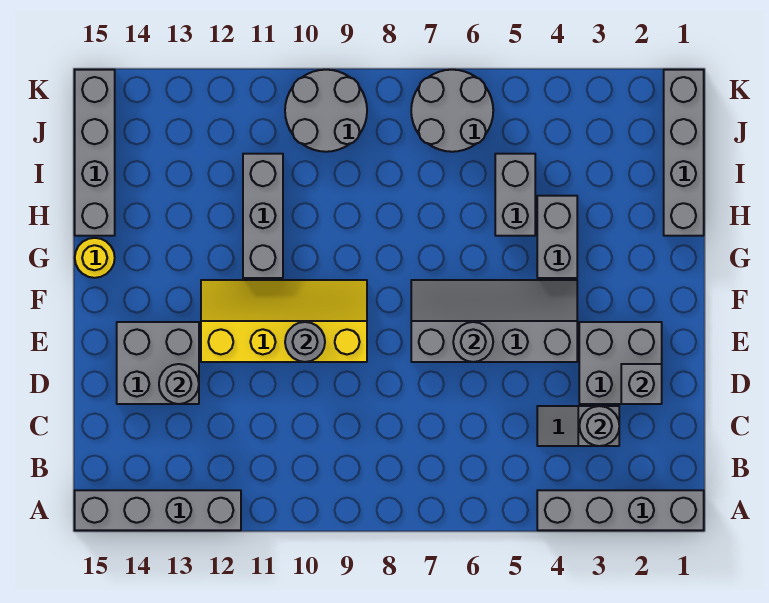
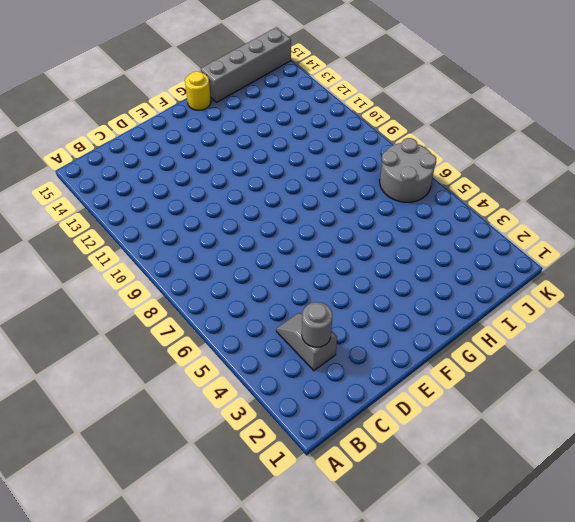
none -> grey 1x4 brick [537,490,704,530]
none -> grey 1x4 brick [75,490,241,530]
none -> grey 2x2 brick [579,322,662,404]

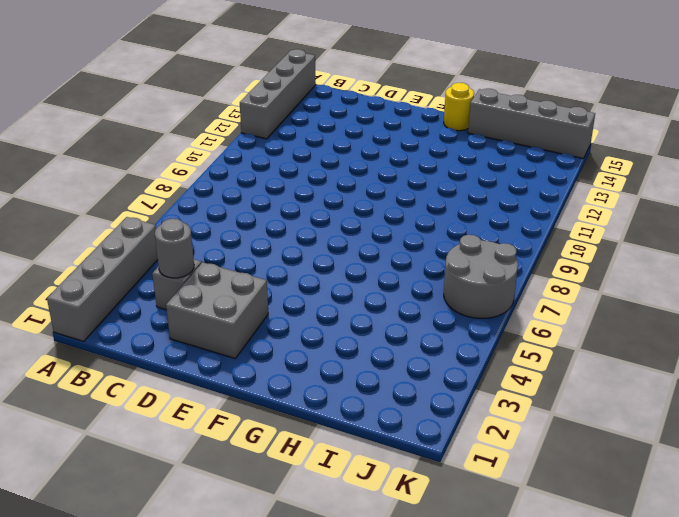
none -> grey 2x2 brick [117,322,199,404]
none -> grey 2x4 slope [411,280,577,362]
none -> yellow 2x4 slope [201,280,367,362]

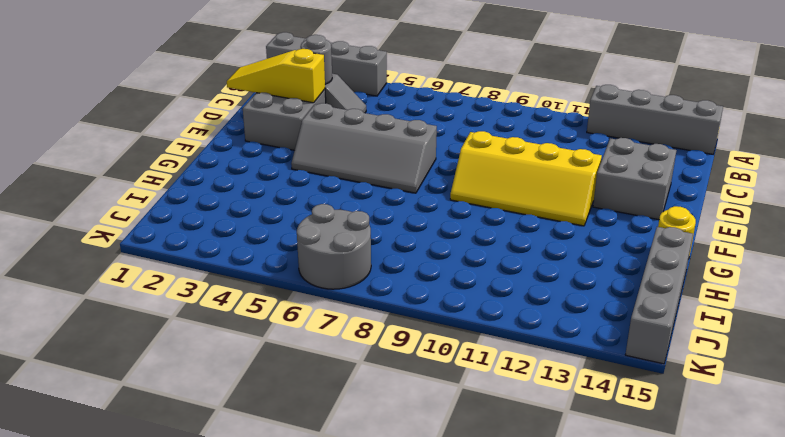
yellow 1x3 slope [227,49,325,103] -> grey 1x1 brick [621,364,662,404]
none -> grey 1x2 brick [537,196,577,278]
none -> grey 1x3 brick [243,154,283,278]
none -> grey 1x4 brick [664,70,704,236]

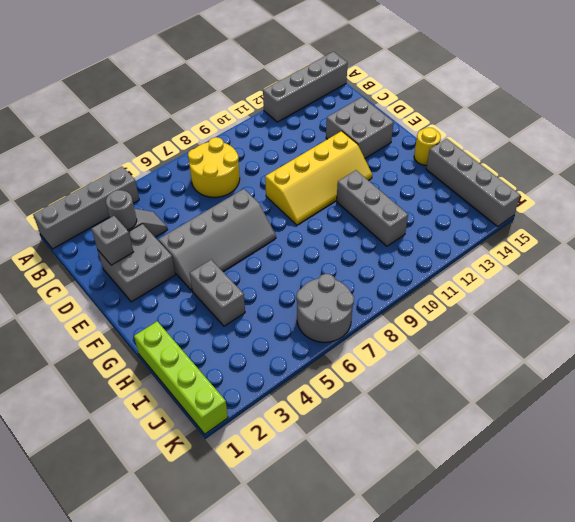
yellow 2x2 round brick [188,137,240,197] -> none
lime 1x4 brick [134,321,228,434] -> grey 1x4 brick [664,70,704,236]
none -> grey 1x2 brick [495,154,535,236]
none -> grey 2x2 round brick [285,70,367,152]
none -> grey 1x1 round brick [159,364,199,404]

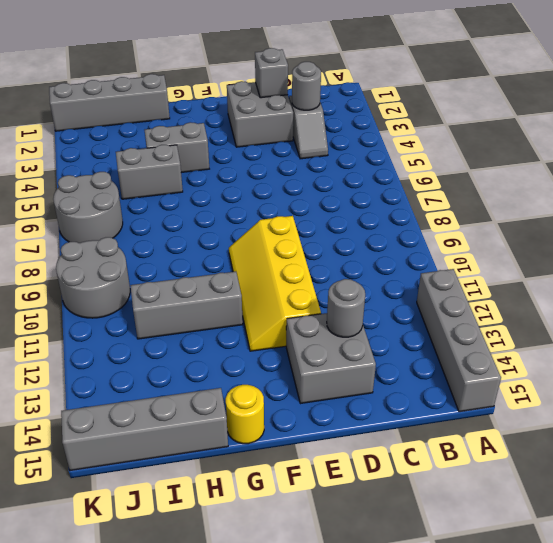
none -> grey 1x4 brick [537,490,704,530]
none -> grey 2x4 slope [411,280,577,362]
none -> grey 1x1 round brick [453,322,493,362]

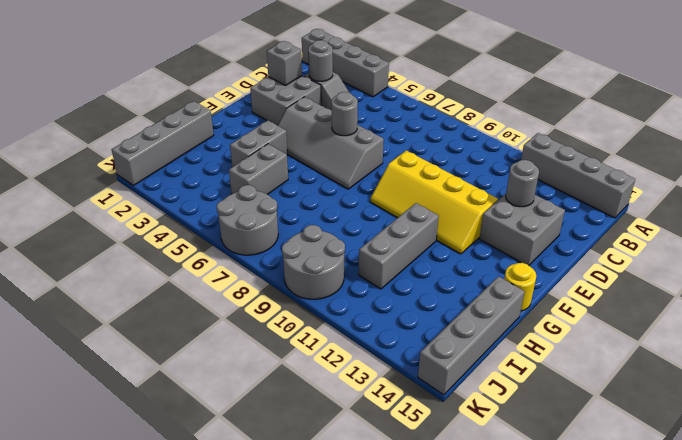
none -> grey 1x1 round brick [285,322,325,362]

